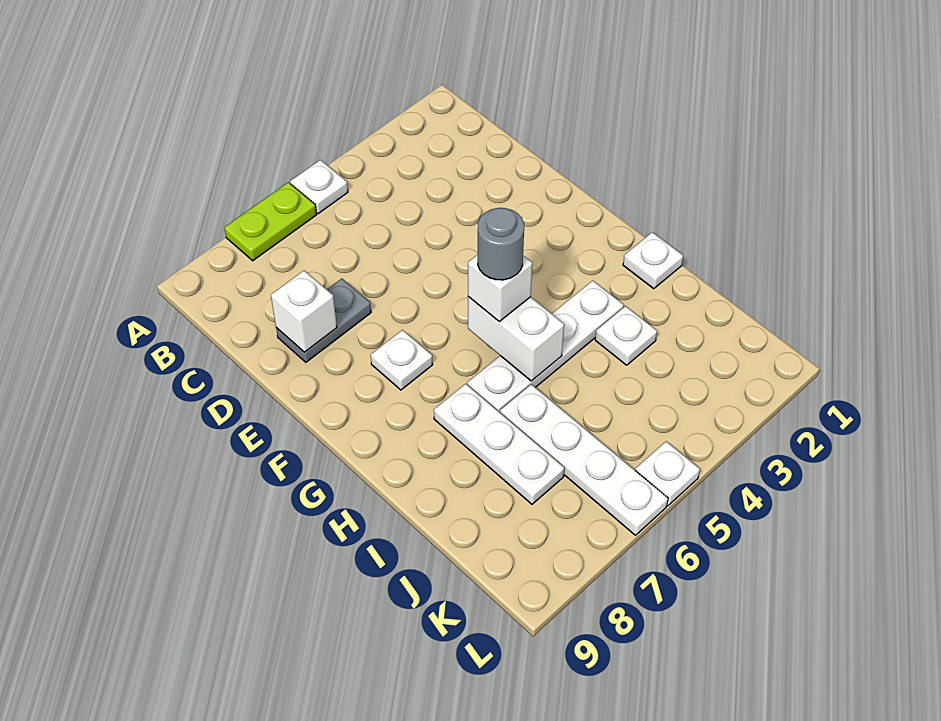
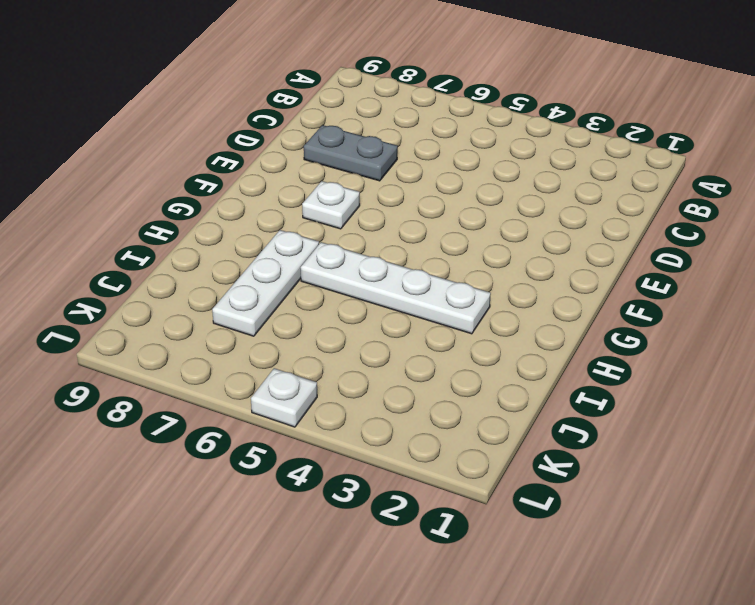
none -> white 1x1 plate [290,160,348,214]
none -> lime 1x2 plate [224,182,316,261]
none -> white 1x1 plate [623,232,683,289]

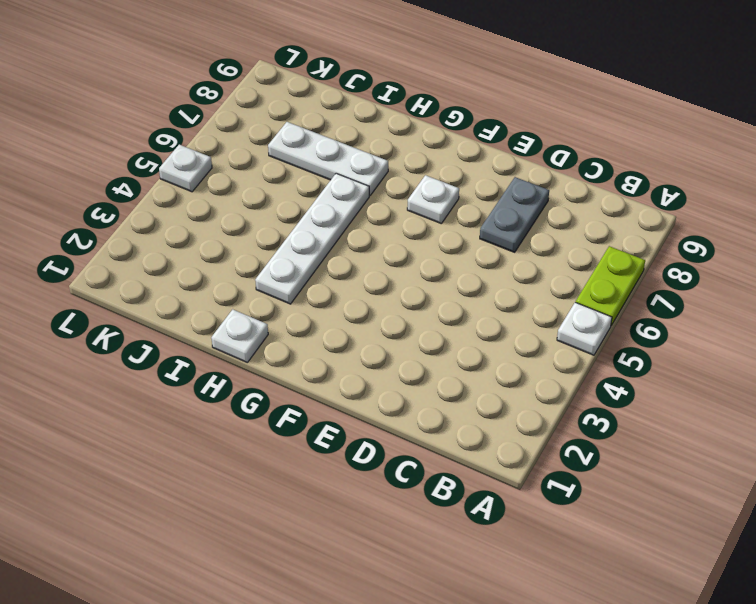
none -> white 1x1 plate [595,306,657,365]
none -> white 1x4 plate [500,384,668,535]
none -> white 1x1 brick [271,271,337,352]

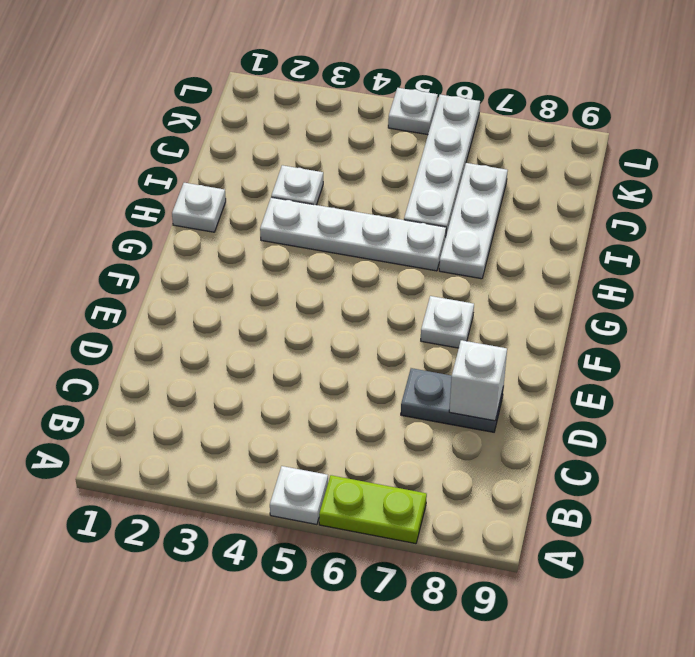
none -> white 1x2 brick [468,297,564,381]
none -> white 1x1 brick [468,255,532,321]
none -> grey 1x1 round brick [478,208,524,280]

